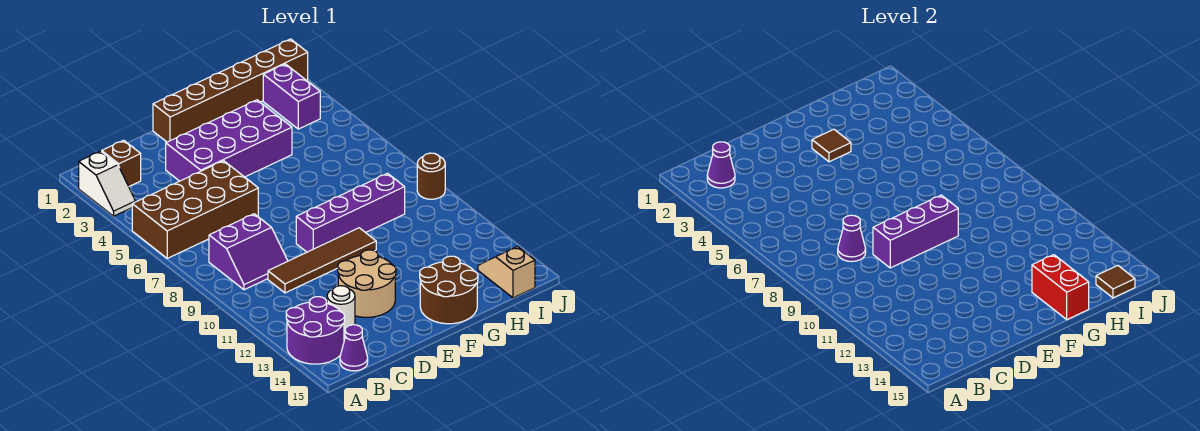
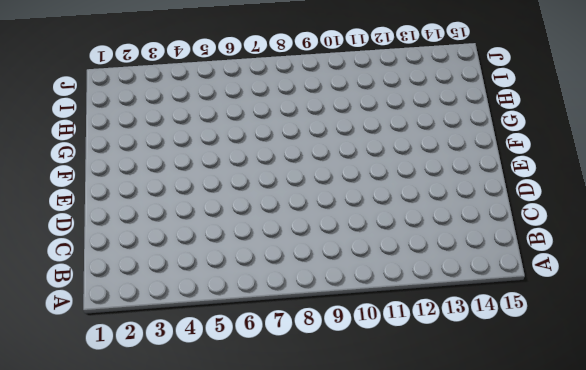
none -> white 1x2 slope [79,151,136,216]
none -> brown 2x4 brick [132,161,258,258]
none -> purple 2x2 round brick [286,297,345,364]

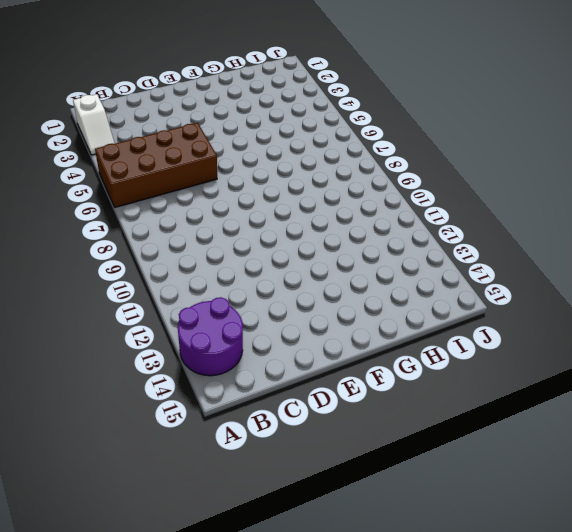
none -> brown 1x1 brick [102,140,141,186]
none -> purple 2x2 slope [209,214,288,290]
none -> purple 1x1 cone [340,325,368,371]

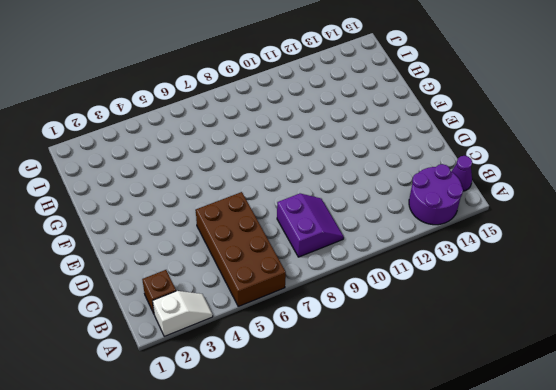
none -> brown 1x4 tile [268,228,376,293]
none -> white 1x1 round brick [327,286,355,332]
none -> purple 2x4 brick [166,100,292,181]

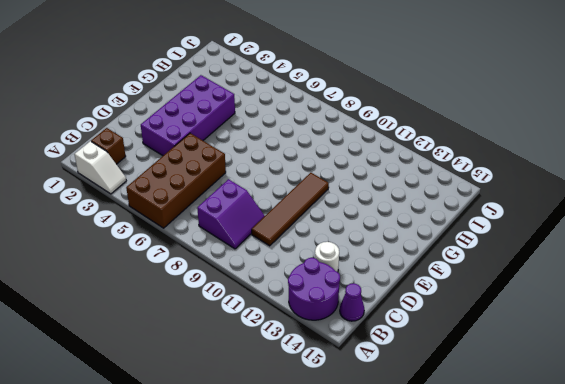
none -> tan 2x2 round brick [338,250,396,317]
none -> brown 1x6 brick [153,39,308,142]
none -> purple 1x4 brick [296,173,405,252]

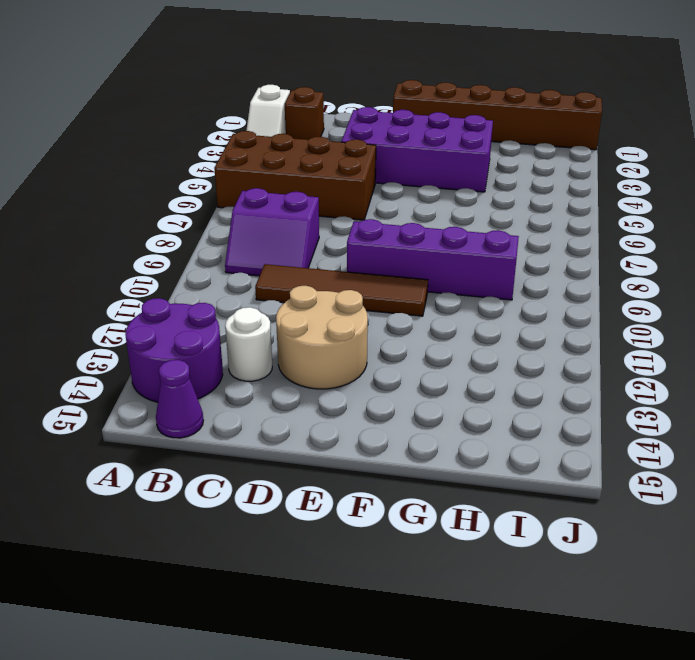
none -> brown 2x2 round brick [420,256,478,324]
none -> purple 1x2 brick [263,64,320,129]
none -> tan 1x2 slope [478,247,535,298]

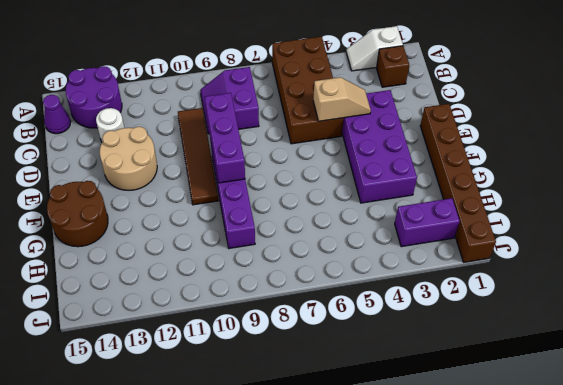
tan 1x2 slope [313,77,371,121] -> tan 1x2 slope moved to [478,247,535,298]
none -> brown 1x1 round brick [417,153,445,199]
none -> purple 1x1 cone [707,142,735,188]
none -> purple 1x1 cone [838,215,866,261]

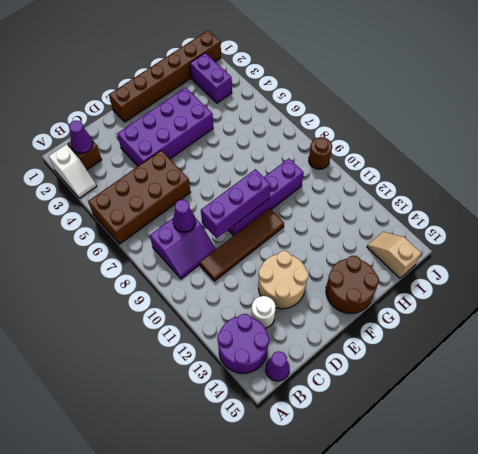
none -> brown 1x1 tile [812,129,851,162]
none -> red 1x2 brick [1032,255,1089,320]
none -> brown 1x1 tile [1096,266,1135,298]

